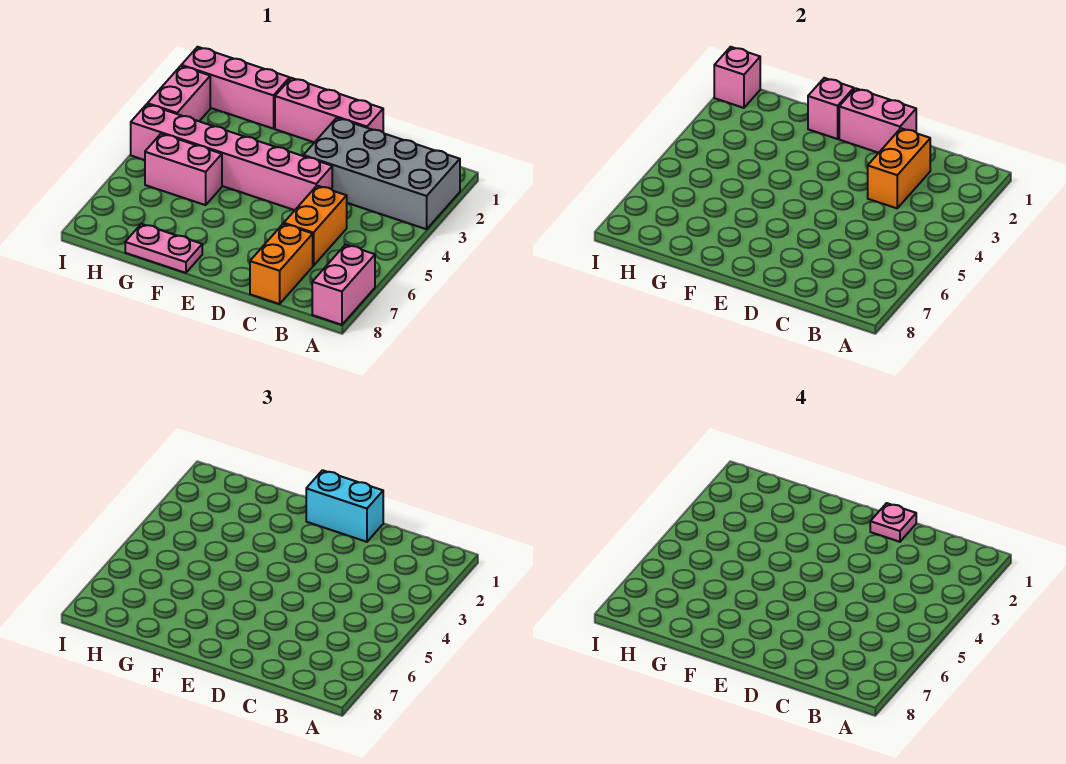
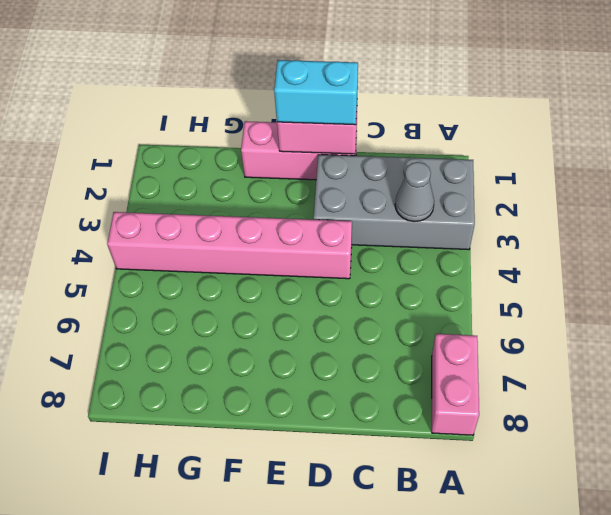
grey 1x1 cone [395,162,434,222] -> none
none -> orange 1x2 brick [284,186,347,266]
none -> orange 1x2 brick [250,224,313,304]
none -> pink 1x2 plate [125,224,202,273]

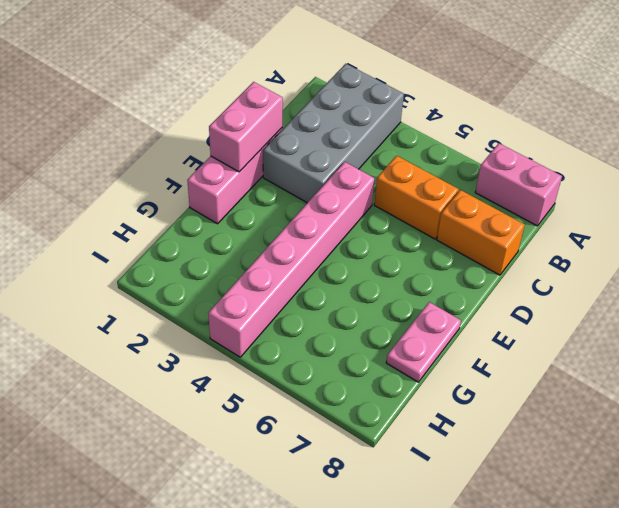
none -> pink 1x3 brick [181,47,290,129]
none -> pink 1x2 brick [145,134,222,205]
none -> pink 1x2 brick [148,66,210,121]

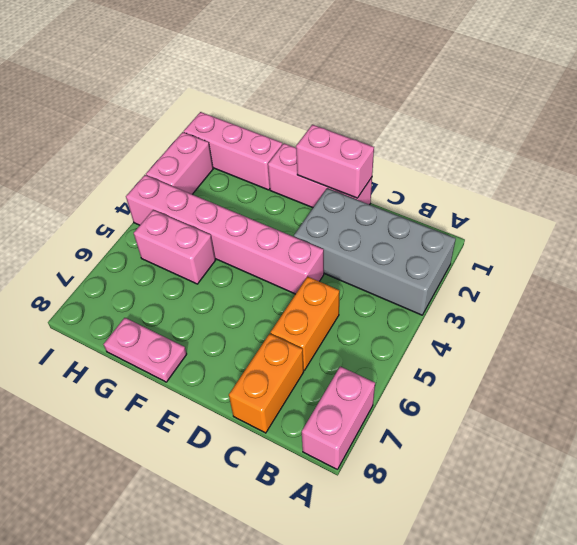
none -> orange 1x2 brick [868,128,930,208]
none -> pink 1x1 brick [808,78,854,139]
none -> pink 1x1 brick [714,47,760,108]

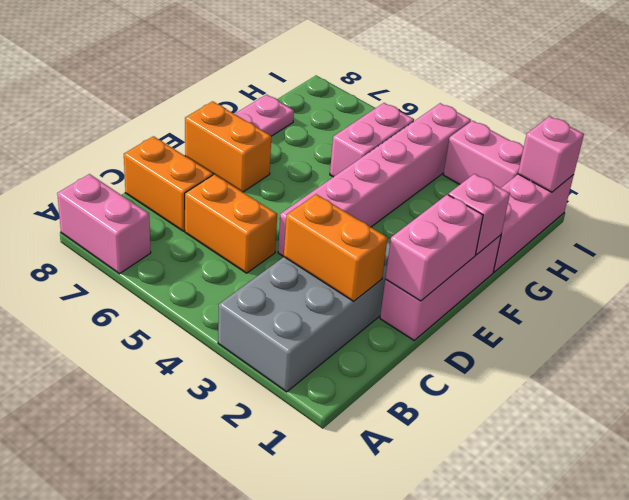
orange 1x2 brick [185,101,271,192] -> none
none -> cyan 1x2 brick [306,470,383,542]
none -> pink 1x1 plate [870,503,916,542]

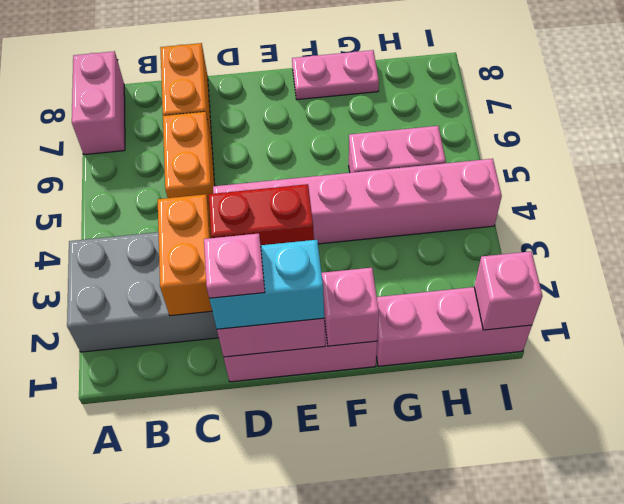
red 1x2 brick [209,184,314,245] -> none
none -> pink 1x2 brick [148,66,210,121]

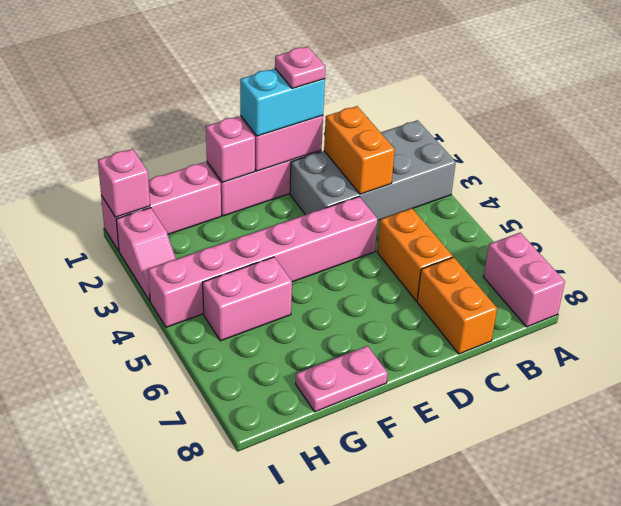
pink 1x2 slope [116,208,176,301] -> pink 1x2 brick [148,66,210,121]

